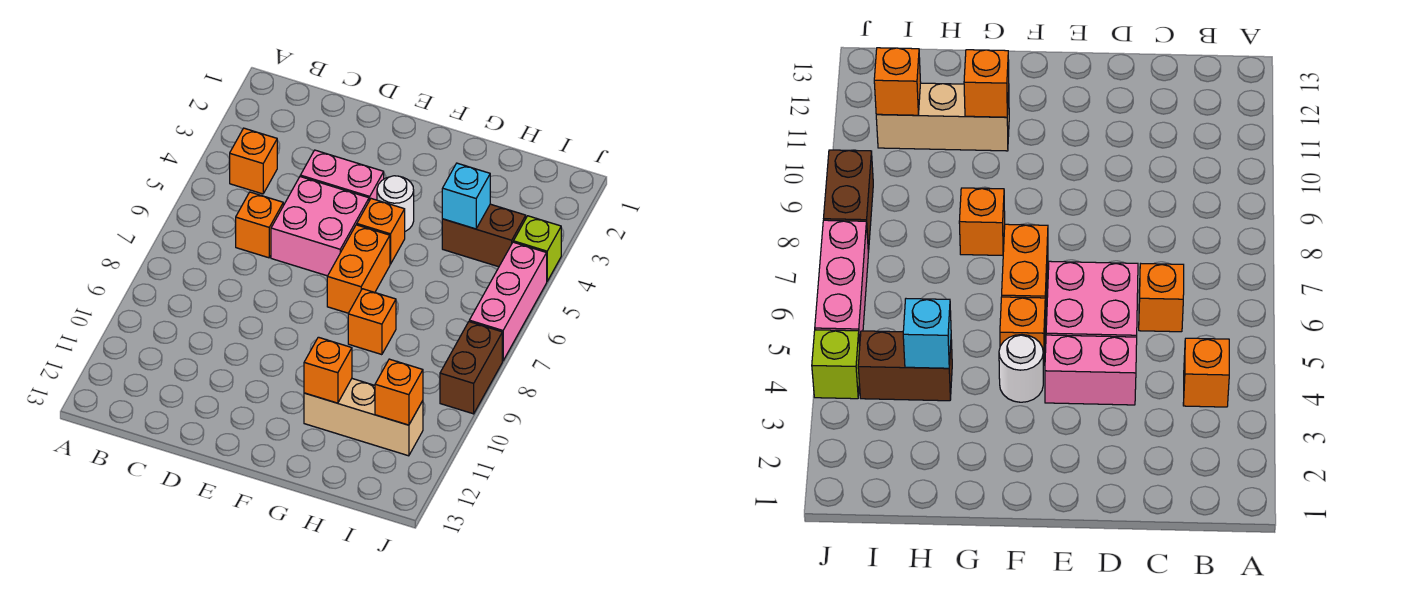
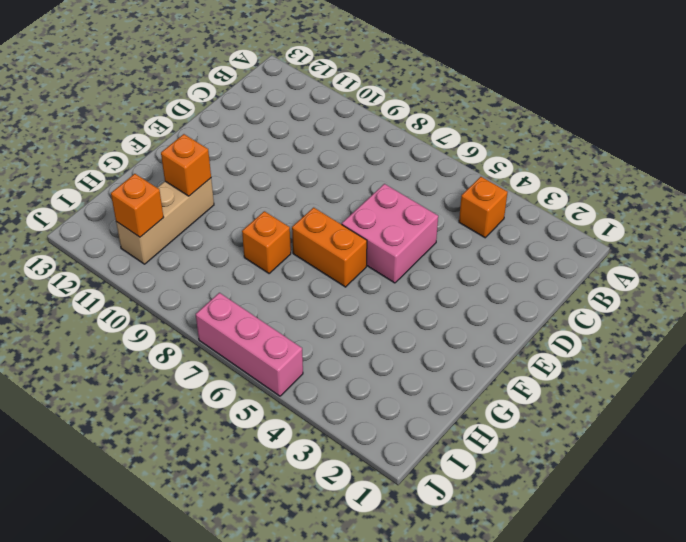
none -> orange 1x1 brick [236,192,283,258]
none -> pink 1x2 brick [300,150,384,201]
none -> white 1x1 round brick [377,176,414,231]

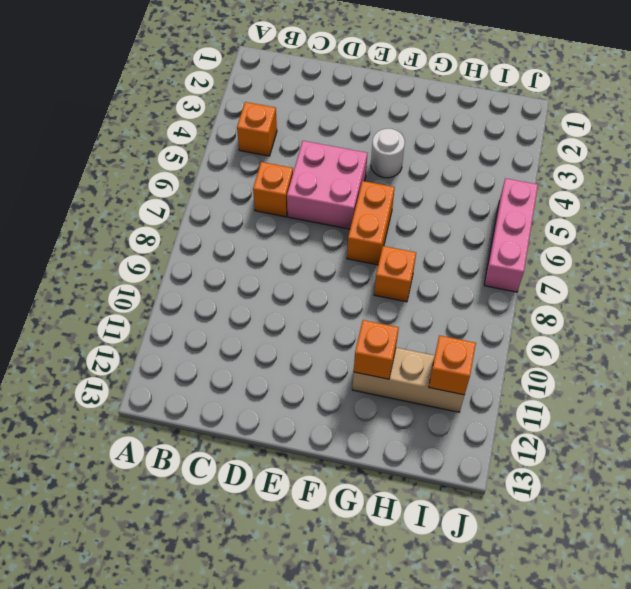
none -> pink 1x2 brick [300,150,384,201]
none -> orange 1x1 brick [357,199,405,264]
none -> brown 1x2 brick [442,204,526,267]

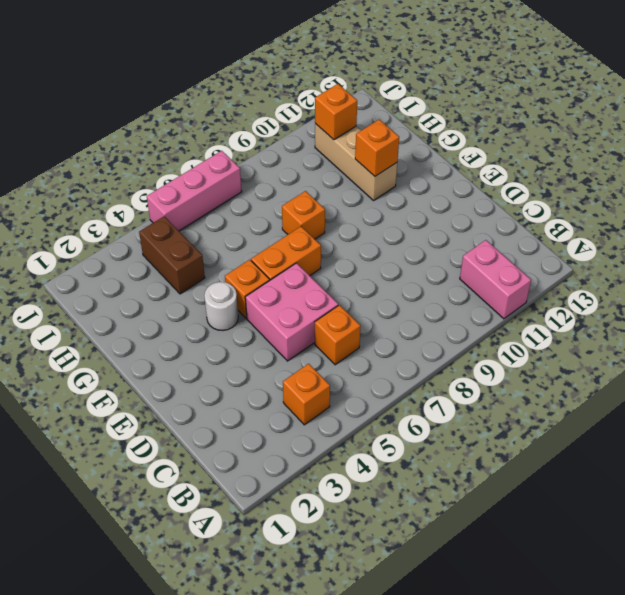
pink 1x2 brick [460,240,531,319] -> pink 1x2 brick moved to [300,150,384,201]
none -> lime 1x1 brick [513,216,561,281]
none -> brown 1x2 brick [440,322,502,414]
none -> cyan 1x1 brick [442,163,490,229]

